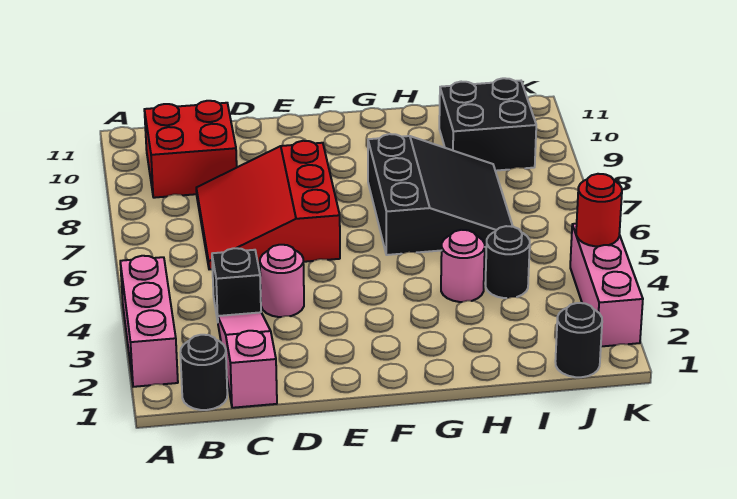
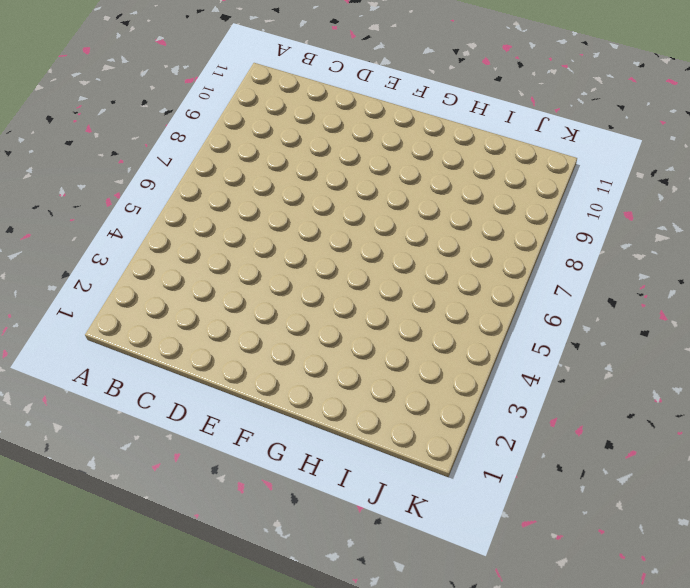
none -> pink 1x3 brick [120,256,178,387]
none -> black 1x1 round brick [180,335,227,410]
none -> red 2x2 brick [144,101,237,198]

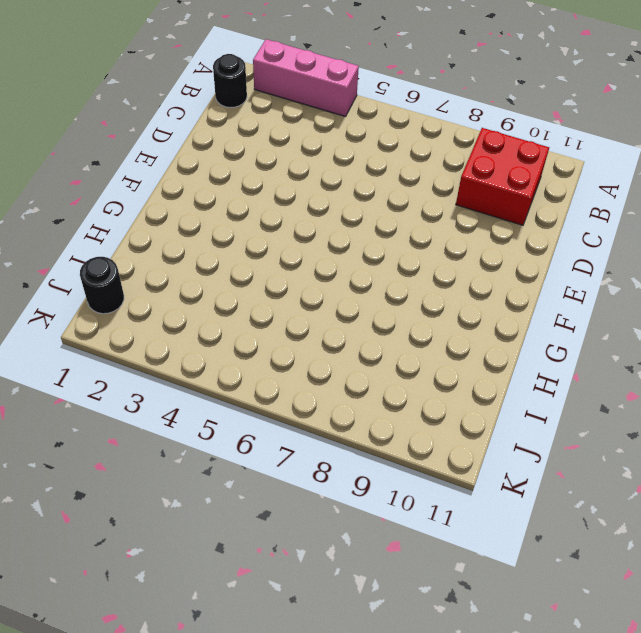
none -> pink 1x3 slope [218,312,277,408]
none -> black 1x1 brick [212,248,261,321]
none -> red 3x3 slope [196,141,340,269]

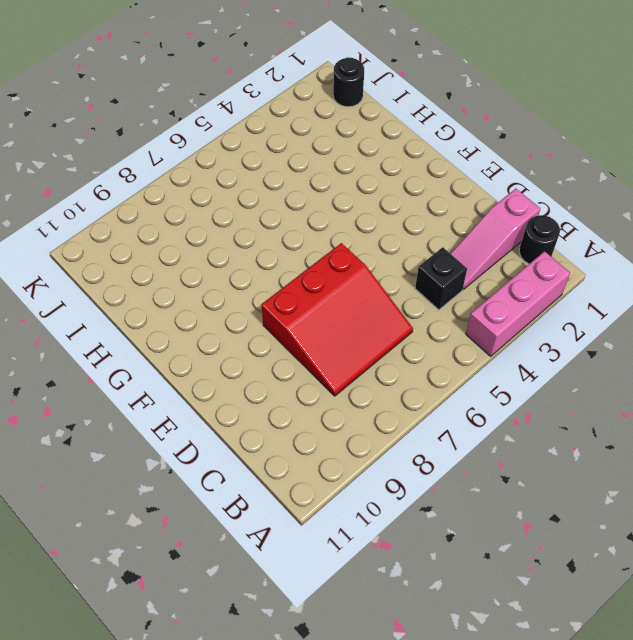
none -> red 2x2 brick [144,101,237,198]
none -> pink 1x1 round brick [260,245,304,317]
none -> black 3x3 slope [368,134,513,255]

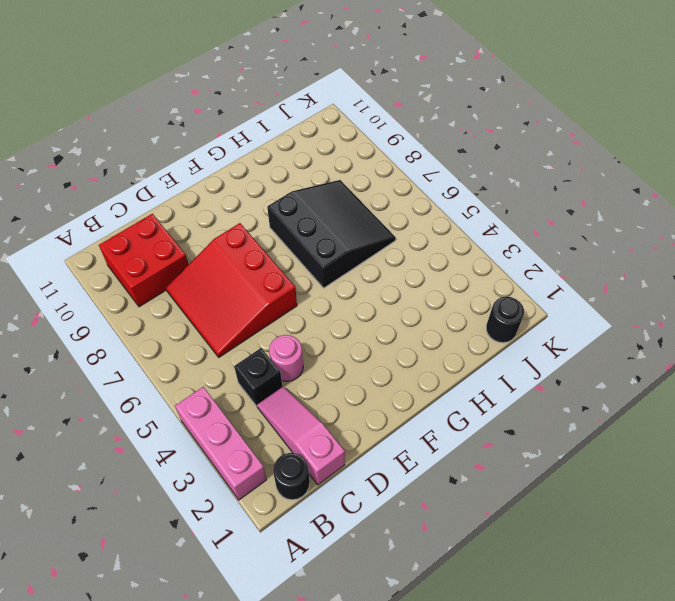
none -> pink 1x1 round brick [441,230,485,302]
none -> black 1x1 round brick [485,226,530,298]
none -> black 2x2 brick [439,78,536,171]

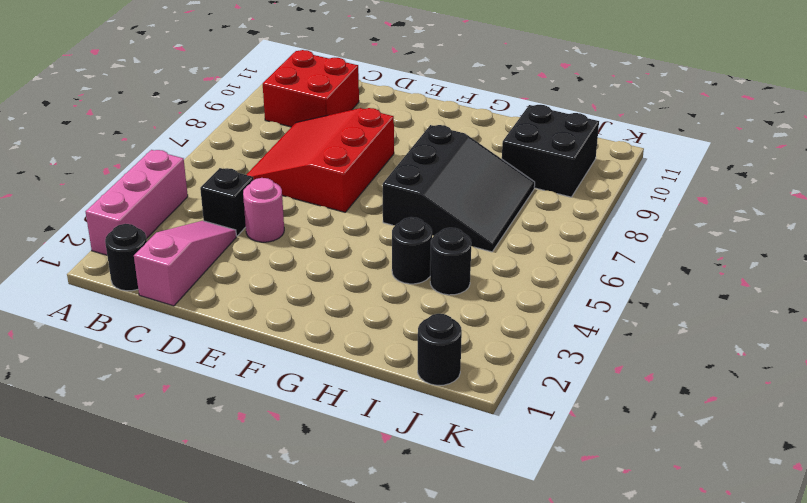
black 1x1 round brick [392,217,432,284] -> pink 1x1 round brick [441,230,485,302]
none -> pink 1x3 brick [570,224,643,347]
none -> red 1x1 round brick [576,174,622,246]

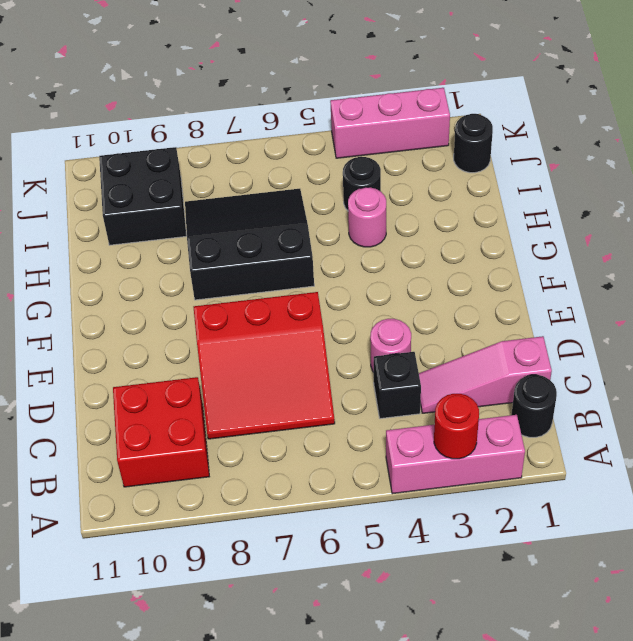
red 1x1 round brick [434,394,479,459] -> red 1x1 round brick moved to [576,174,622,246]

